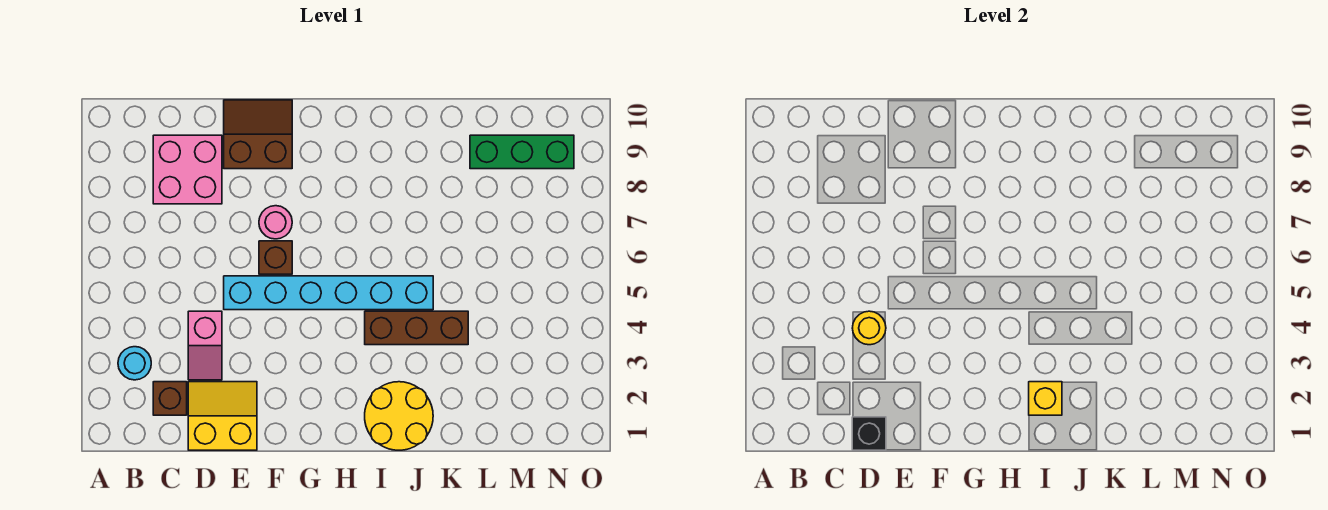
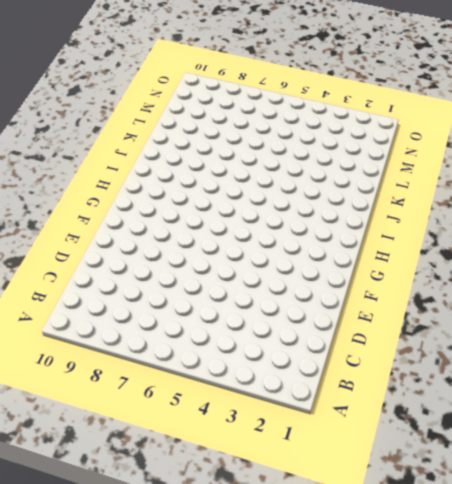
none -> cyan 1x1 round brick [118,347,151,380]
none -> brown 1x1 brick [153,382,187,415]
none -> pink 2x2 brick [153,135,222,204]

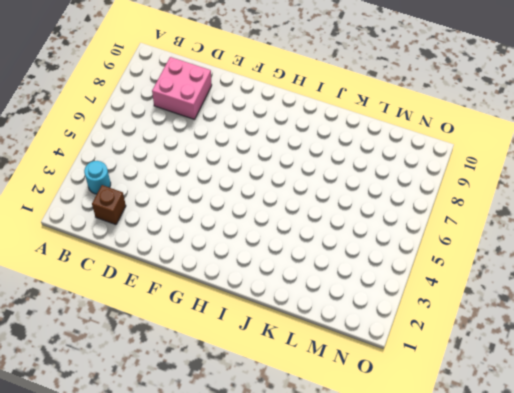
none -> yellow 2x2 slope [188,382,257,450]
none -> pink 1x2 slope [188,311,222,380]
none -> cyan 1x6 brick [224,276,433,310]

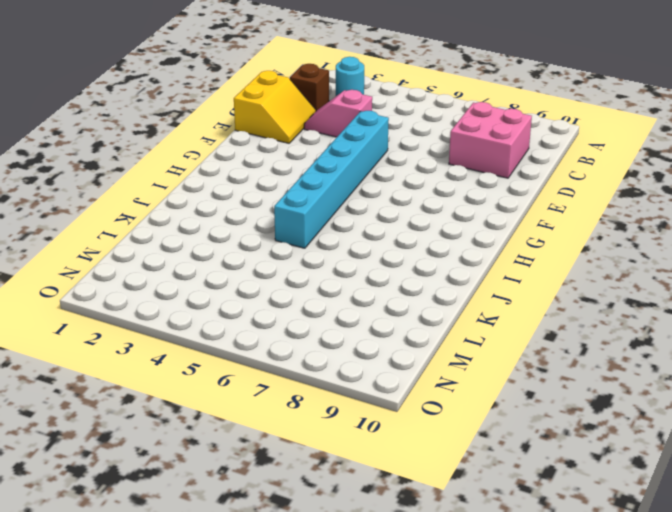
none -> brown 2x2 slope [224,100,292,169]
none -> brown 1x1 brick [259,241,292,274]
none -> pink 1x1 round brick [259,206,292,239]

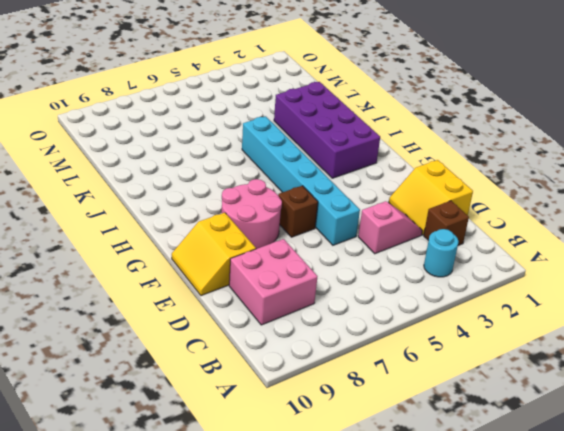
yellow 2x2 slope [172,213,256,296] -> brown 2x2 slope [224,100,292,169]
pink 2x2 round brick [222,179,282,249] -> pink 1x1 round brick [259,206,292,239]
purple 2x4 brick [274,82,380,178] -> yellow 2x2 round brick [365,382,433,450]
none -> brown 1x3 brick [365,311,468,345]
none -> green 1x3 brick [470,135,574,169]
none -> black 1x1 brick [852,417,886,450]

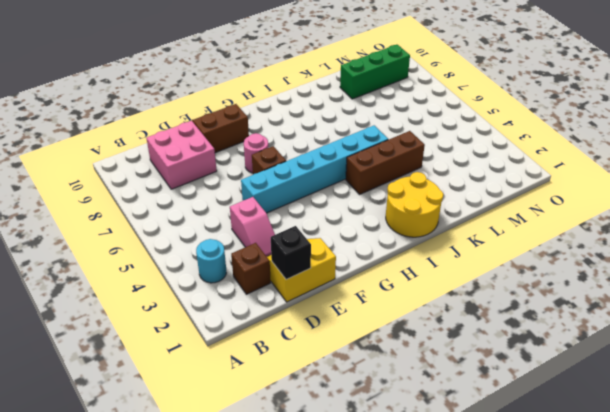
none -> yellow 1x1 round brick [852,311,886,345]
none -> yellow 1x1 brick [1029,382,1062,415]

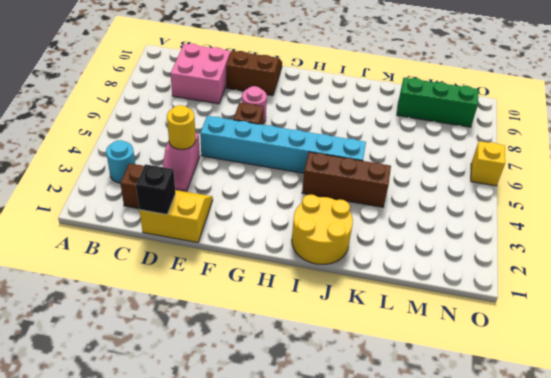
yellow 1x1 brick [471,141,505,186] -> yellow 1x1 brick moved to [1029,382,1062,415]

